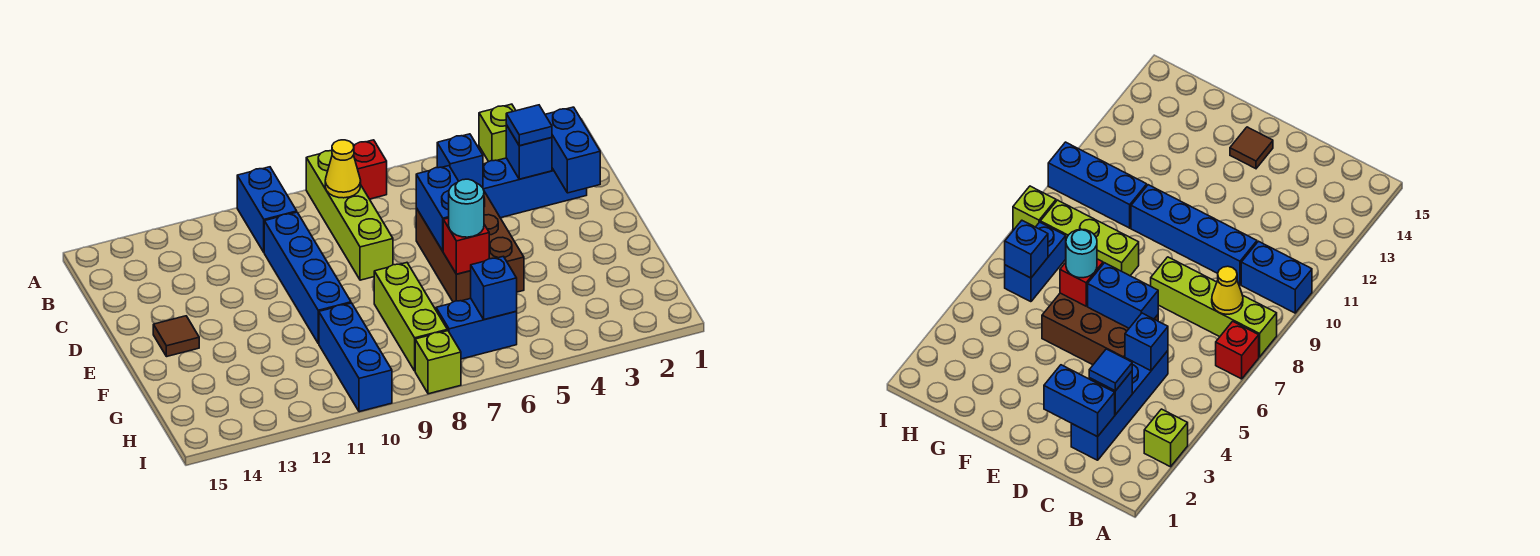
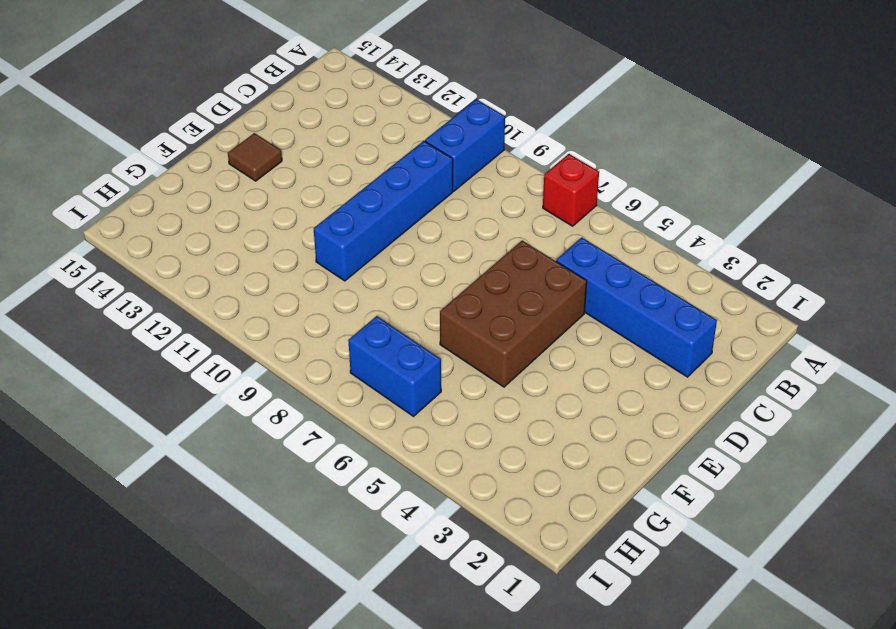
none -> lime 1x1 brick [479,104,516,162]
none -> lime 1x4 brick [306,151,393,280]
none -> lime 1x3 brick [374,263,447,371]

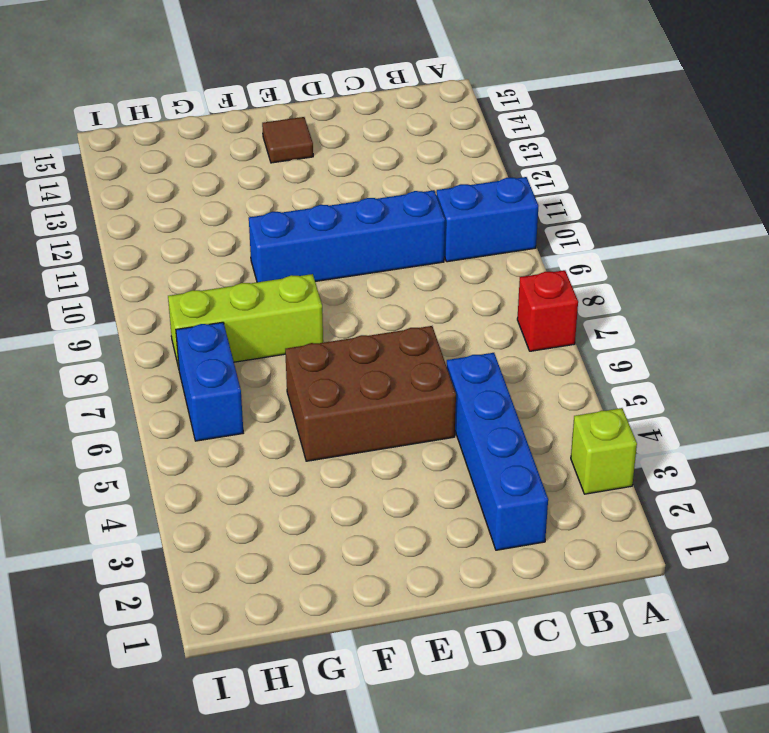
none -> lime 1x4 brick [306,151,393,280]
none -> blue 1x3 brick [319,303,392,412]
none -> lime 1x1 brick [415,331,461,394]

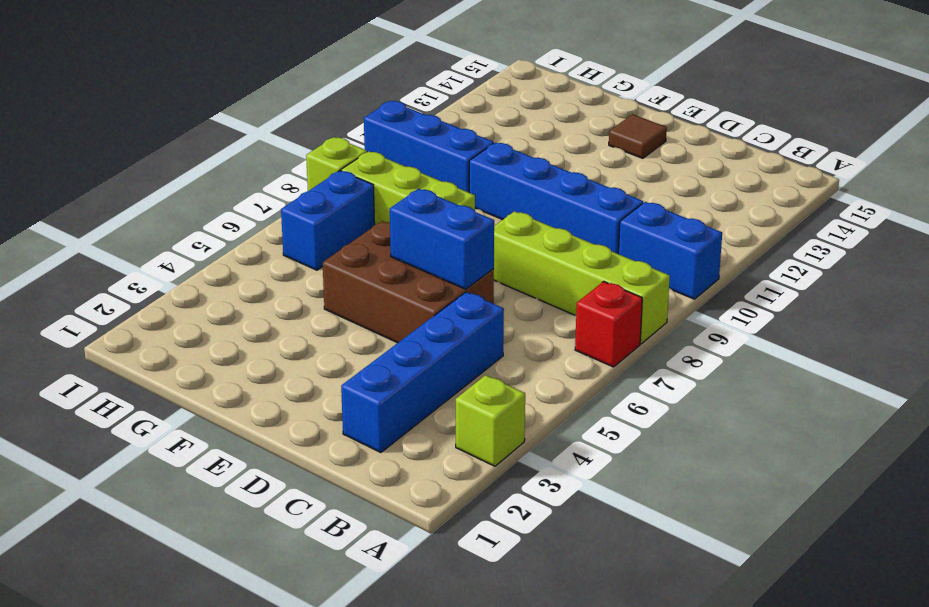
none -> yellow 1x1 cone [325,140,361,198]
none -> blue 1x2 brick [545,107,600,193]
none -> blue 1x1 brick [506,125,552,179]

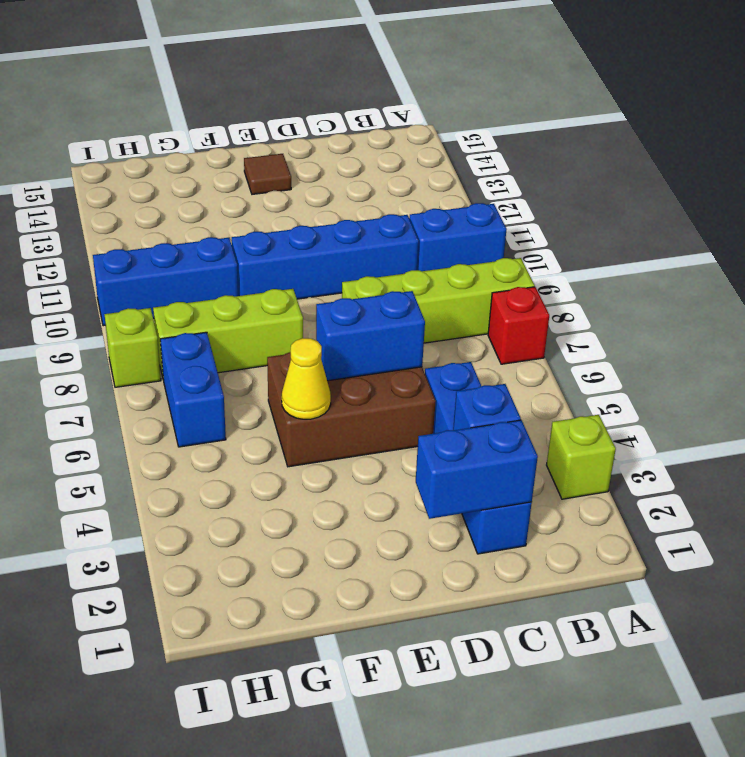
yellow 1x1 cone [282,338,331,419] -> yellow 1x1 cone moved to [325,140,361,198]
none -> blue 1x1 brick [437,134,483,188]
none -> red 1x1 brick [443,218,489,274]
none -> blue 1x1 brick [471,256,517,320]

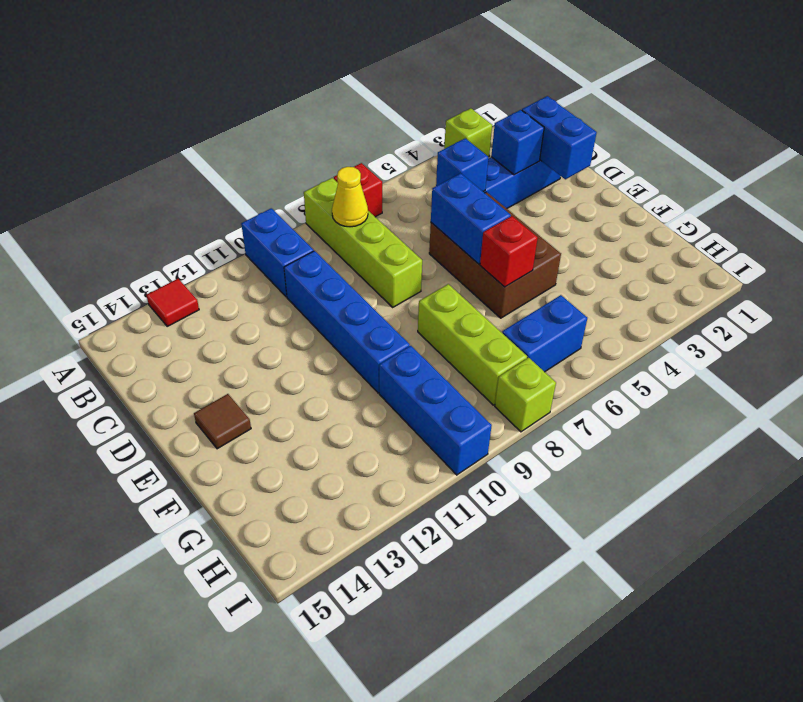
red 1x1 tile [146,279,199,326] -> none
none -> blue 1x1 brick [471,256,517,320]
none -> blue 1x1 tile [506,105,552,146]
none -> cyan 1x1 round brick [449,179,484,237]

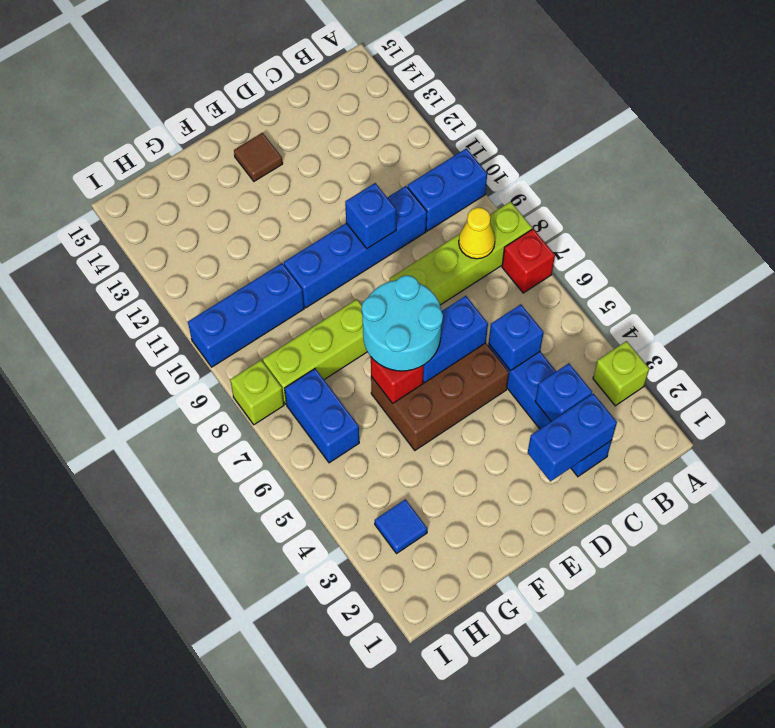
blue 1x1 brick [345,183,396,249] -> blue 1x1 brick moved to [471,256,517,320]
cyan 2x2 round brick [362,275,443,371] -> cyan 1x1 round brick [449,179,484,237]
blue 1x1 tile [375,499,427,553] -> blue 1x1 tile moved to [506,105,552,146]

